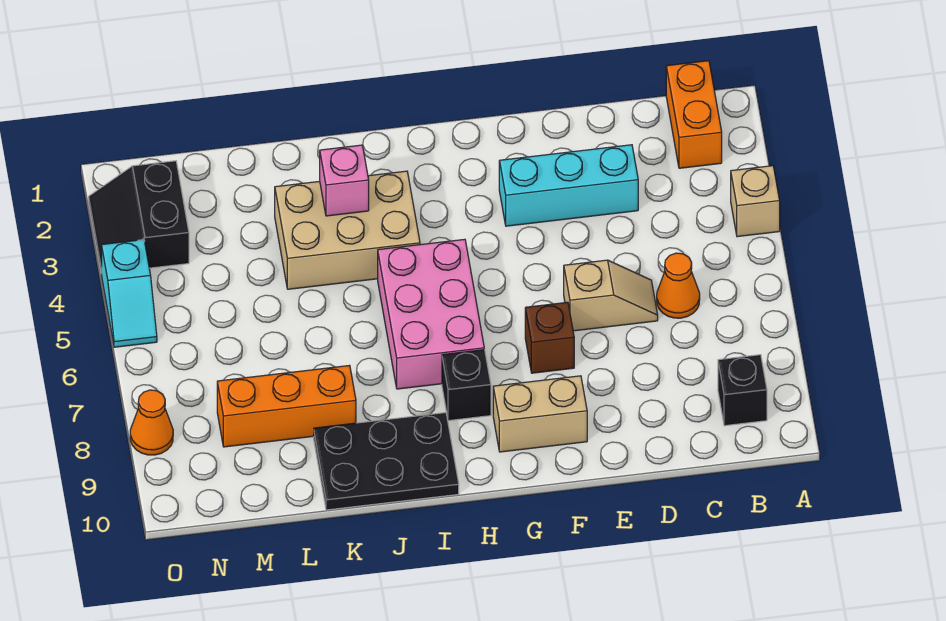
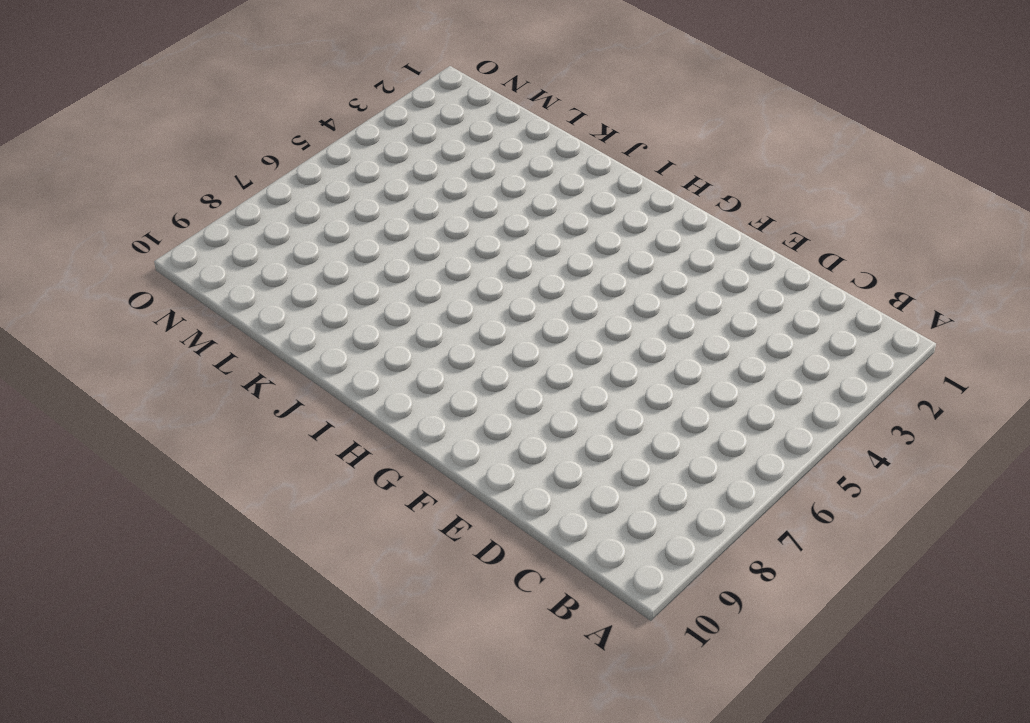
none -> tan 1x1 brick [731,166,780,237]
none -> orange 1x2 brick [666,61,722,168]
none -> black 1x1 brick [718,355,767,426]

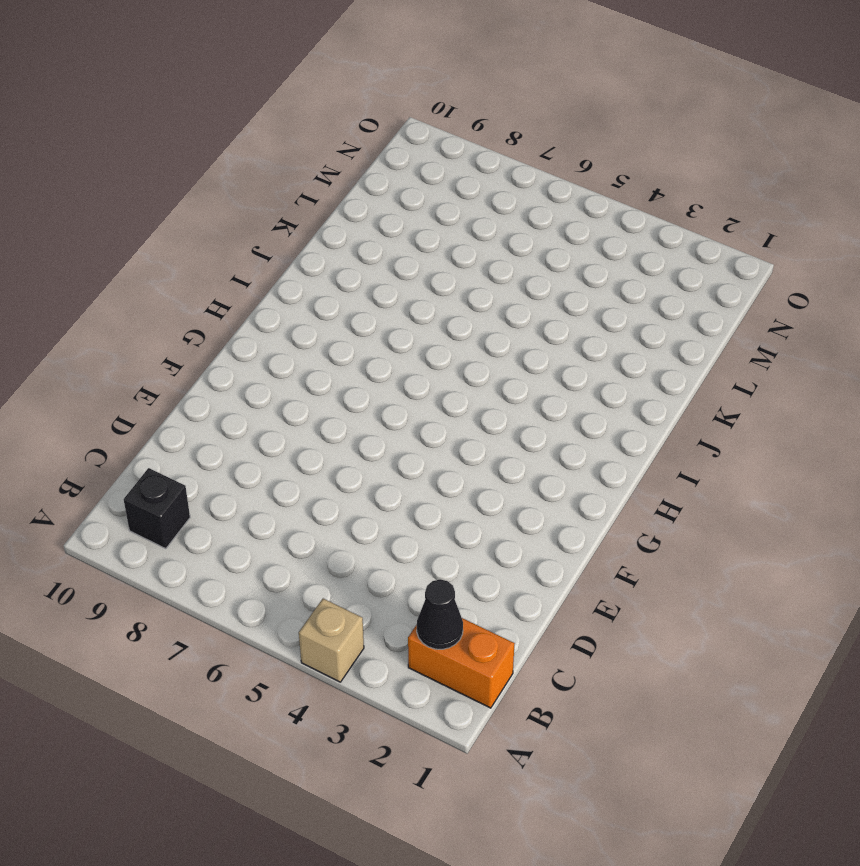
black 1x1 cone [417,579,463,649] -> none
none -> orange 1x1 cone [657,253,700,318]
none -> cyan 1x3 brick [499,145,638,226]
none -> tan 1x2 slope [564,260,658,331]

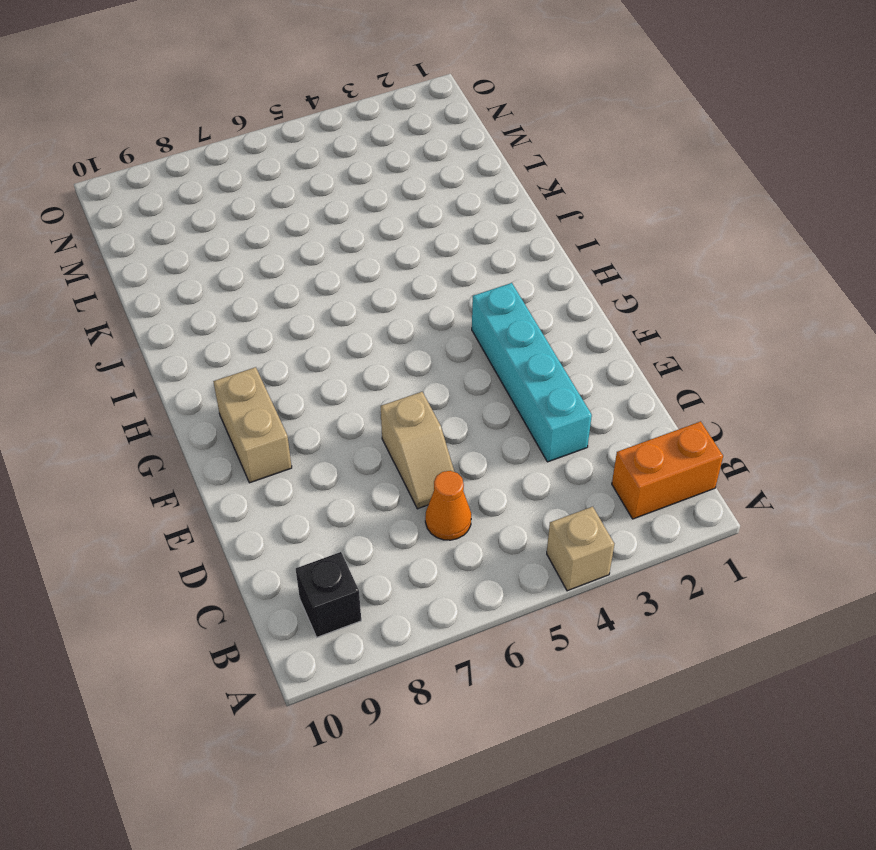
cyan 1x4 brick [472,283,592,462] -> cyan 1x3 brick [499,145,638,226]
none -> brown 1x1 brick [525,302,574,373]
none -> pink 2x3 brick [378,239,484,389]
none -> black 1x1 brick [442,350,491,421]

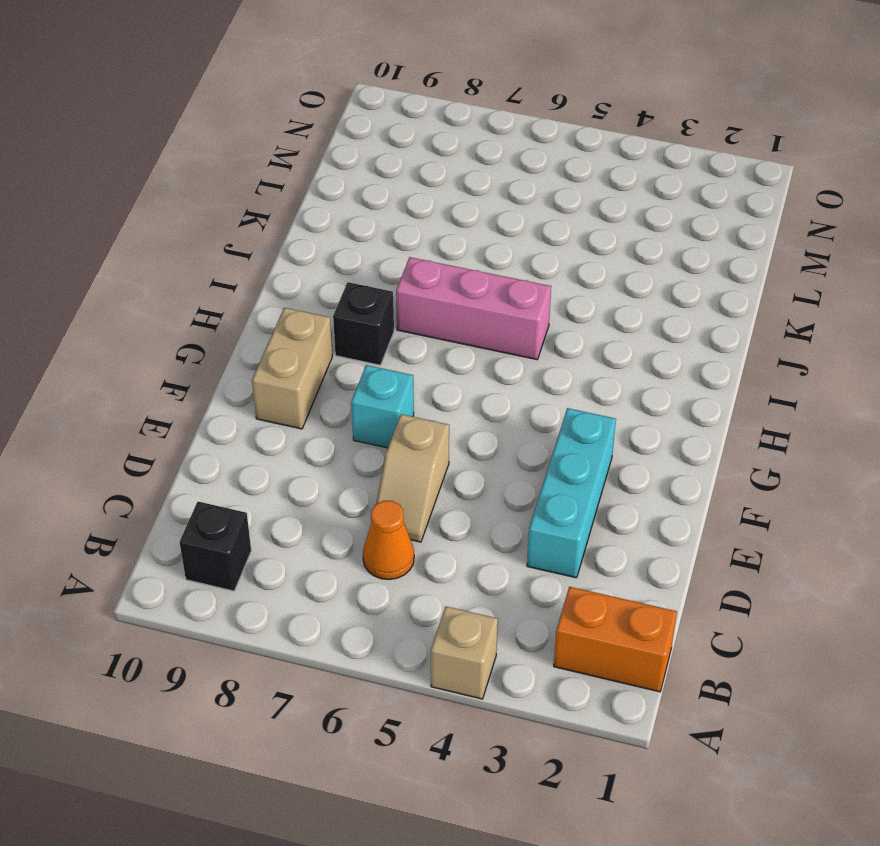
cyan 1x1 brick [351,365,414,448] -> brown 1x1 brick [525,302,574,373]
pink 1x3 brick [396,257,551,360] -> pink 2x3 brick [378,239,484,389]
none -> tan 2x3 brick [275,171,420,289]
none -> black 2x3 plate [314,413,459,510]
none -> orange 1x3 brick [217,365,356,447]

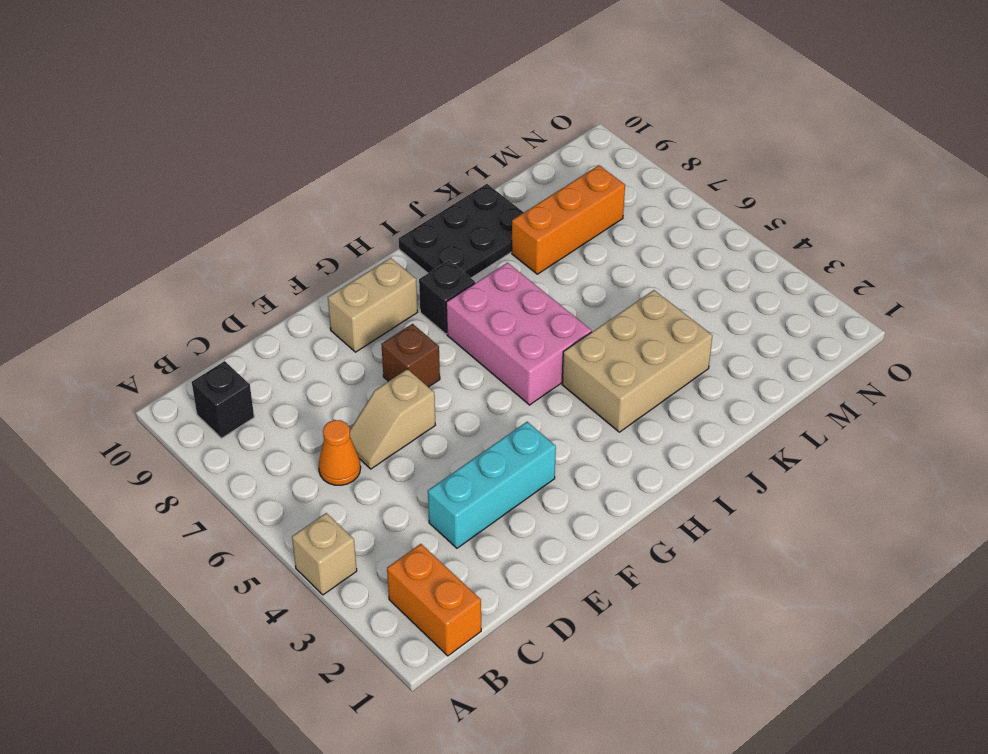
none -> black 2x2 slope [89,161,189,273]
none -> cyan 1x2 slope [101,240,157,347]
none -> orange 1x1 cone [130,390,173,455]

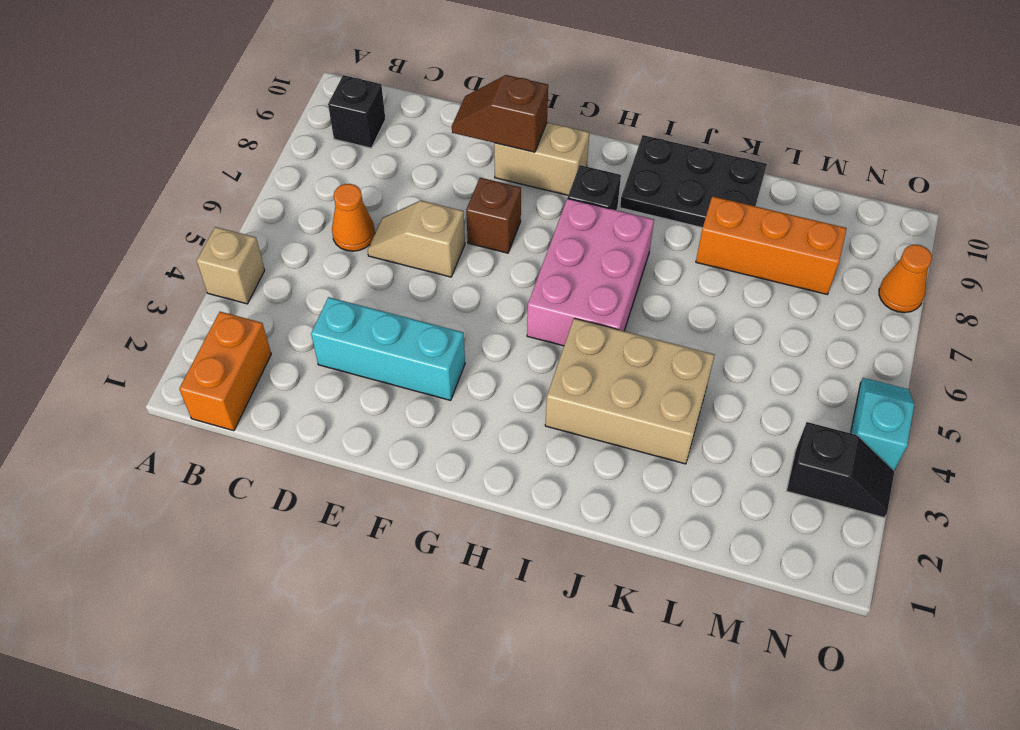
brown 1x2 slope [452,75,548,152] -> none
black 1x2 slope [787,422,894,518] -> black 2x2 slope [89,161,189,273]
none -> pink 1x1 brick [320,145,369,216]

